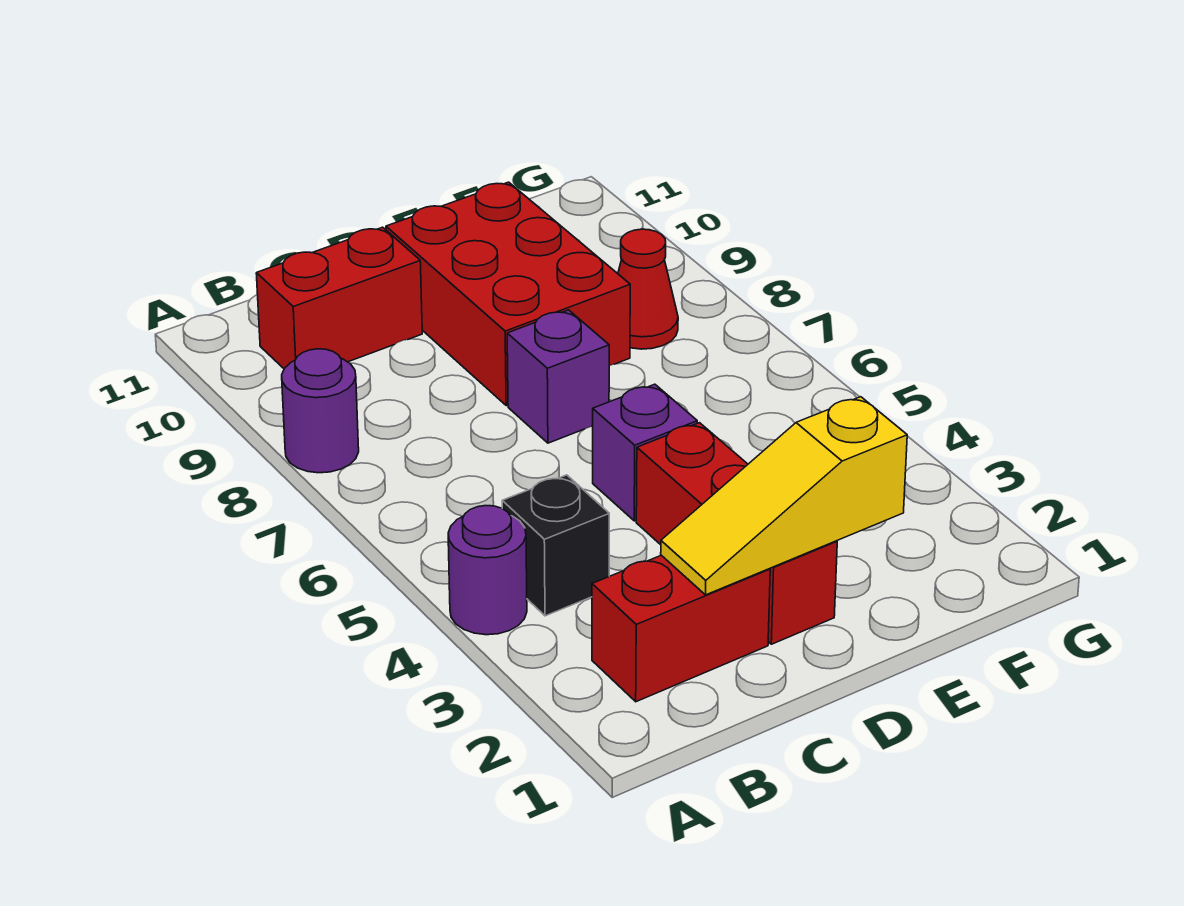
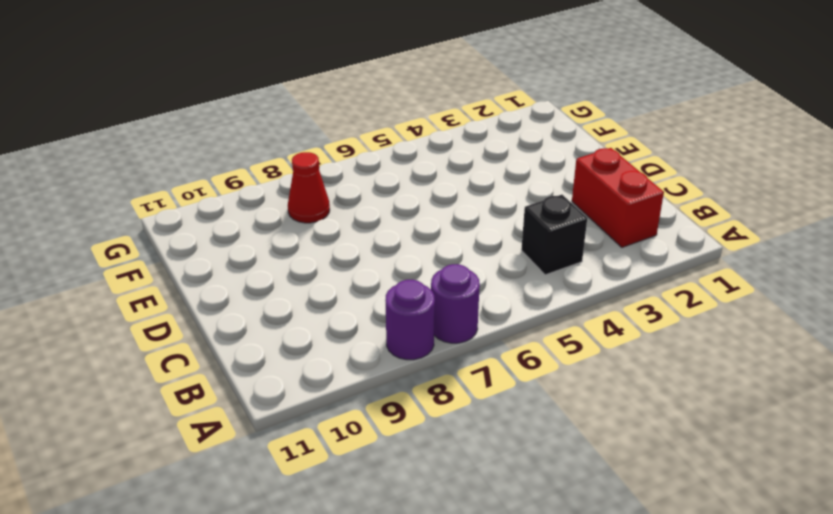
purple 1x1 round brick [431,264,480,343] -> purple 1x1 round brick moved to [448,506,527,635]
none -> red 1x2 brick [256,227,422,368]
none -> red 1x3 brick [636,423,837,644]

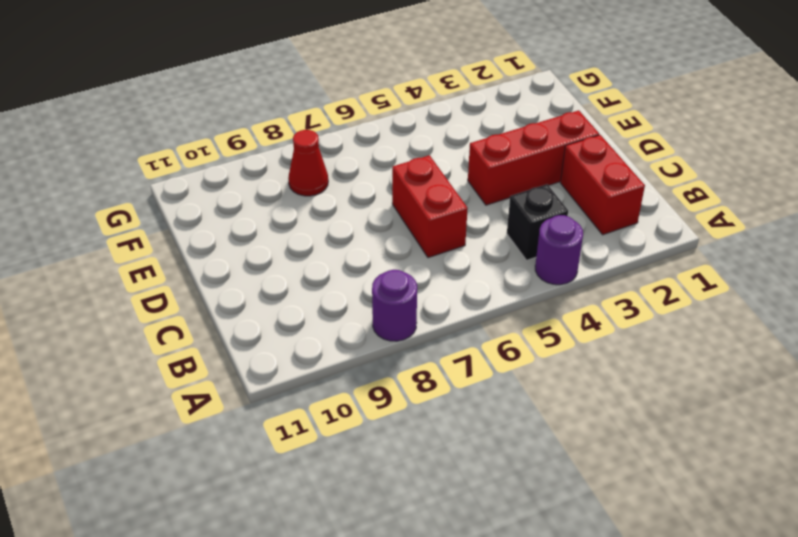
red 1x2 brick [392,155,468,258] -> red 1x2 brick moved to [256,227,422,368]
none -> purple 1x1 brick [593,384,697,521]
none -> purple 1x1 brick [507,310,609,443]

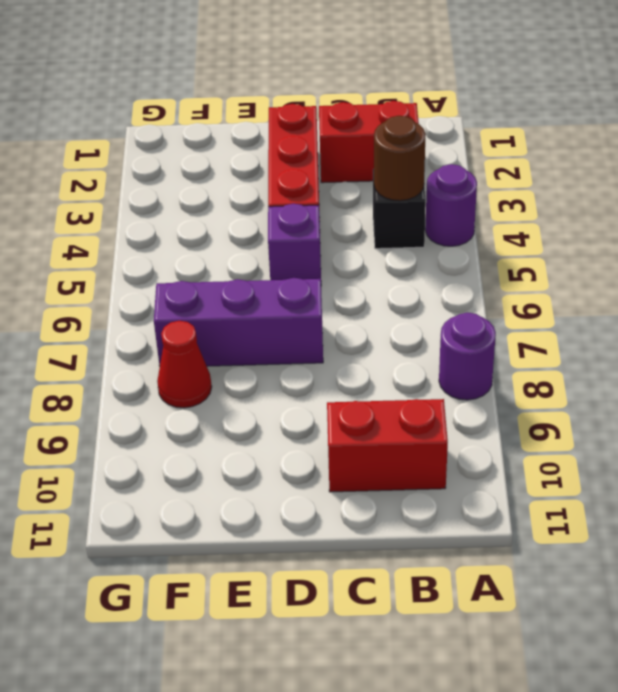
brown 1x1 round brick [374,116,426,201] -> none
purple 1x3 brick [154,278,323,366] -> purple 1x1 brick [507,310,609,443]
none -> red 2x3 brick [386,182,630,406]
none -> yellow 1x3 slope [661,397,907,595]

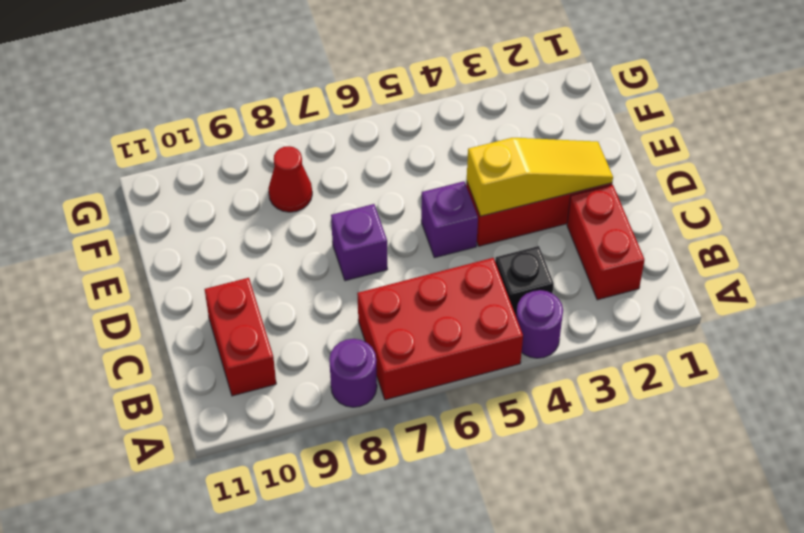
red 2x3 brick [357,258,523,400] -> red 2x3 brick moved to [386,182,630,406]
yellow 1x3 slope [467,138,613,216] -> yellow 1x3 slope turned to [661,397,907,595]

